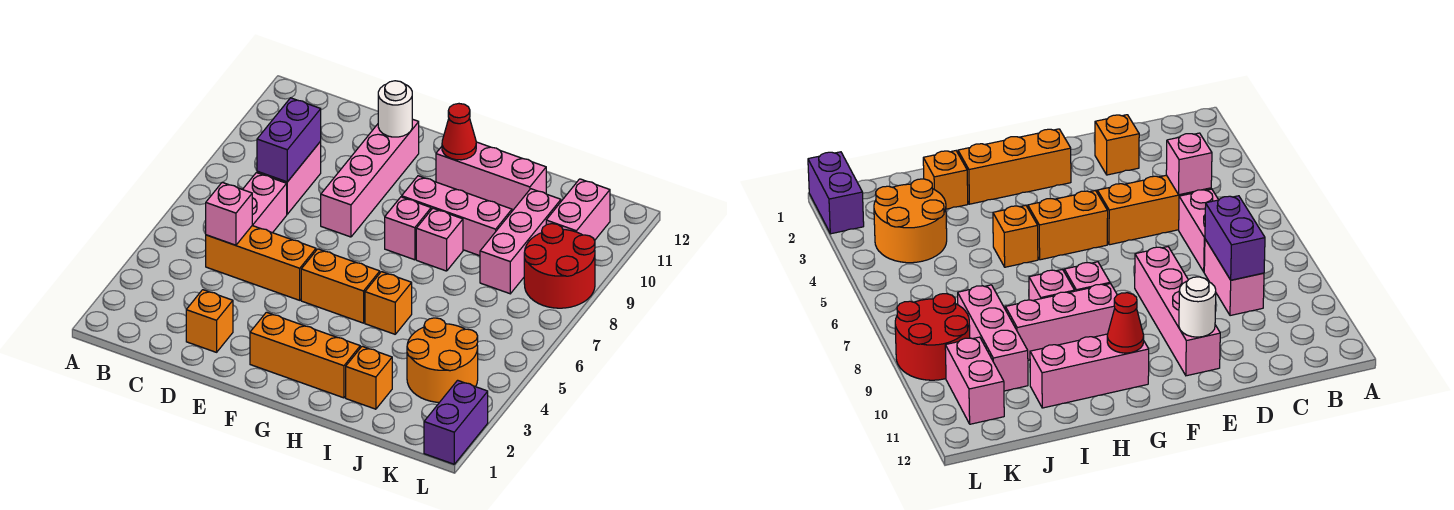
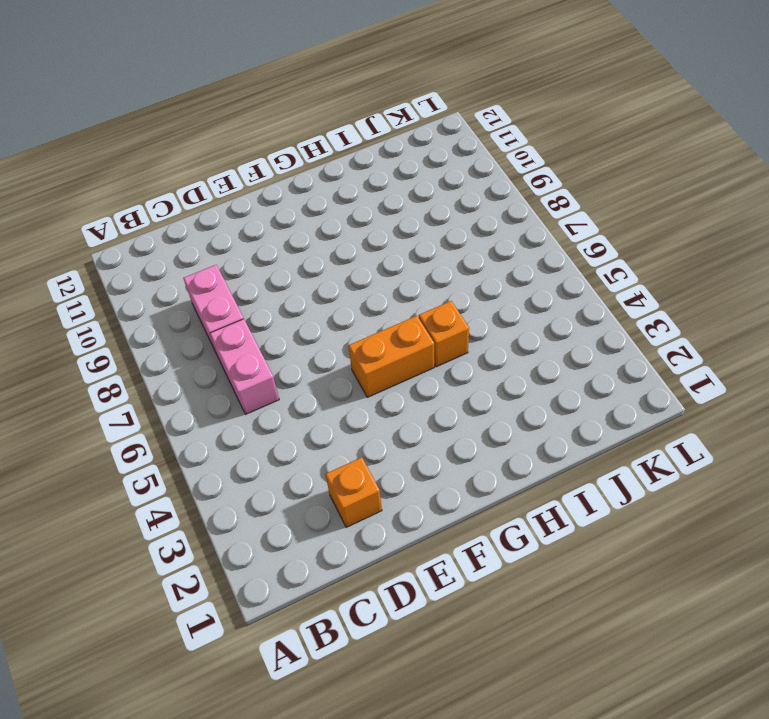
none -> orange 1x3 brick [206,226,316,300]
none -> pink 1x4 brick [321,119,419,237]
none -> orange 1x3 brick [250,312,360,398]

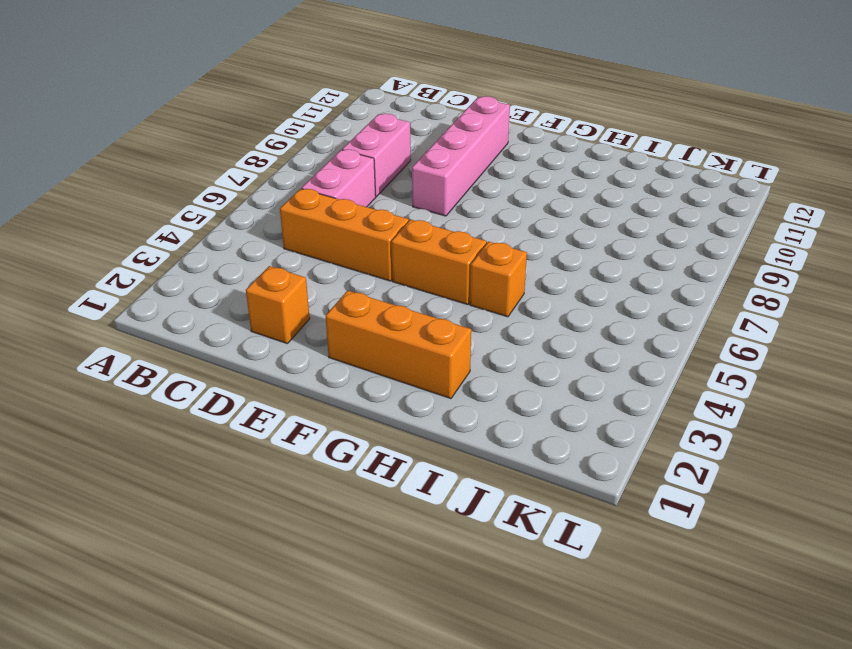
none -> pink 1x1 brick [385,197,431,260]
none -> pink 1x3 brick [402,176,512,256]
none -> pink 1x3 brick [436,142,546,211]

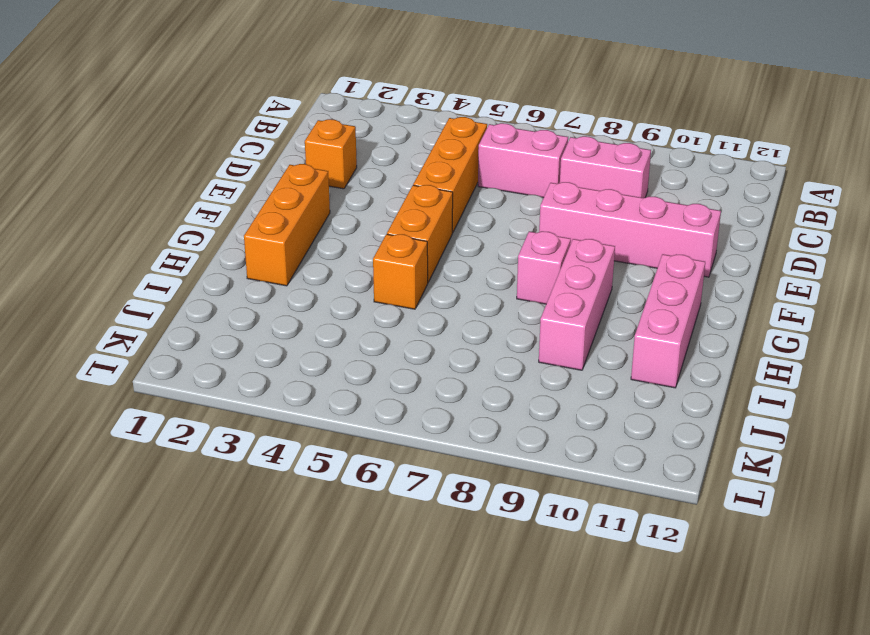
none -> pink 1x1 brick [416,208,463,271]
none -> orange 1x1 brick [346,346,392,409]
none -> orange 2x2 round brick [407,318,478,402]

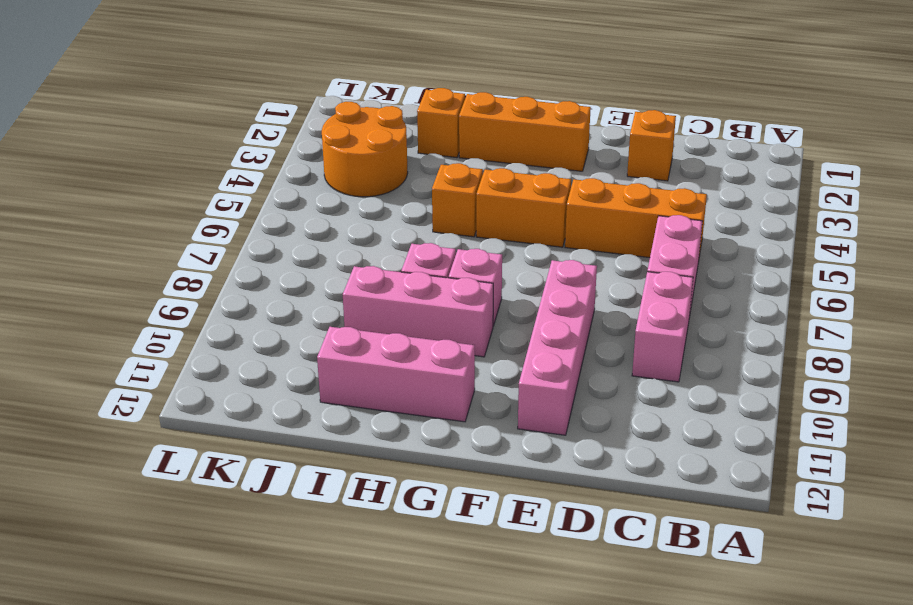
none -> pink 1x3 brick [480,189,561,294]
none -> red 2x2 round brick [524,224,595,308]
none -> pink 1x2 brick [546,179,610,240]

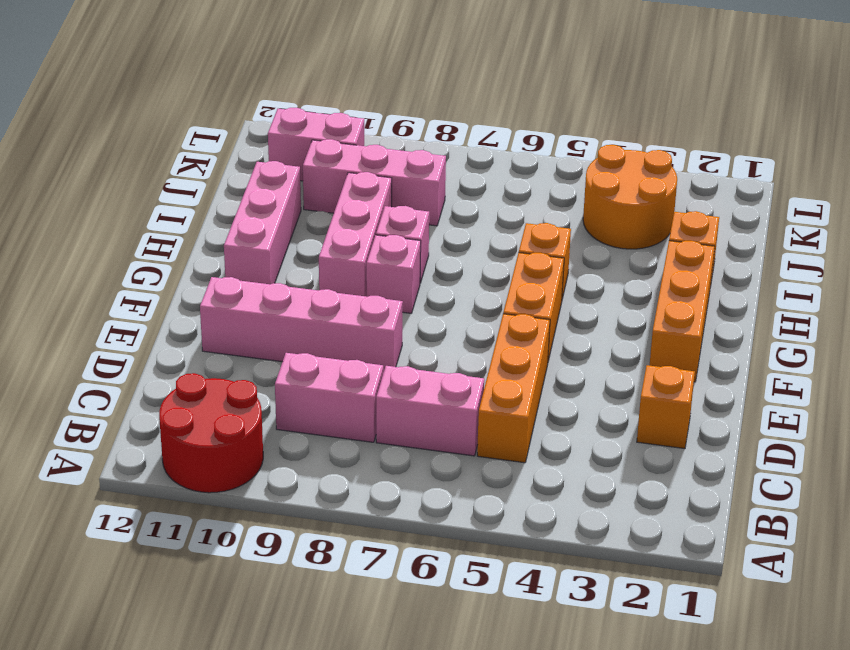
red 2x2 round brick [159,373,263,493] -> red 2x2 round brick moved to [524,224,595,308]
none -> purple 1x2 brick [424,380,488,464]
none -> pink 1x1 brick [206,182,252,245]
none -> purple 1x2 brick [257,98,321,182]

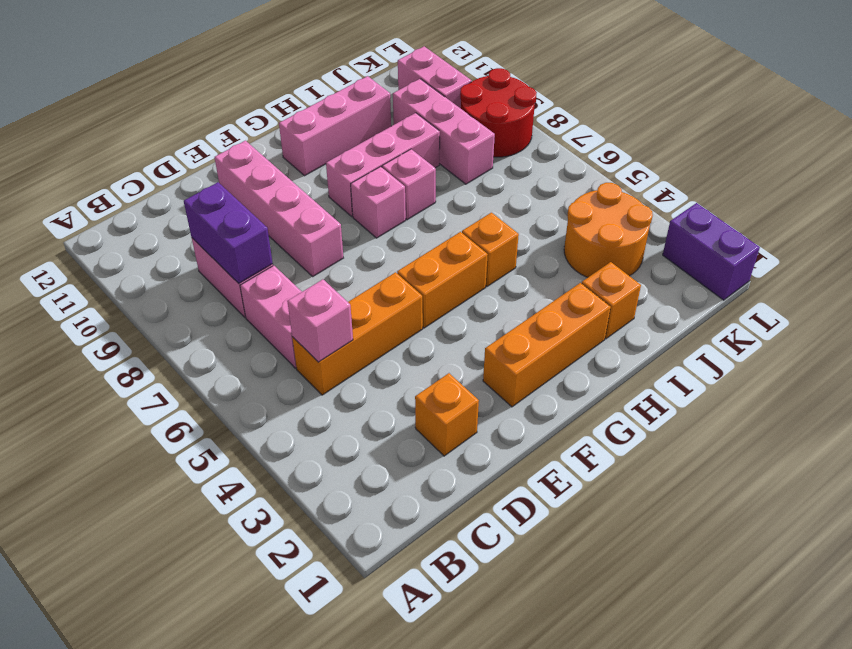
none -> white 1x1 round brick [378,81,412,137]
none -> red 1x1 cone [442,104,476,160]

